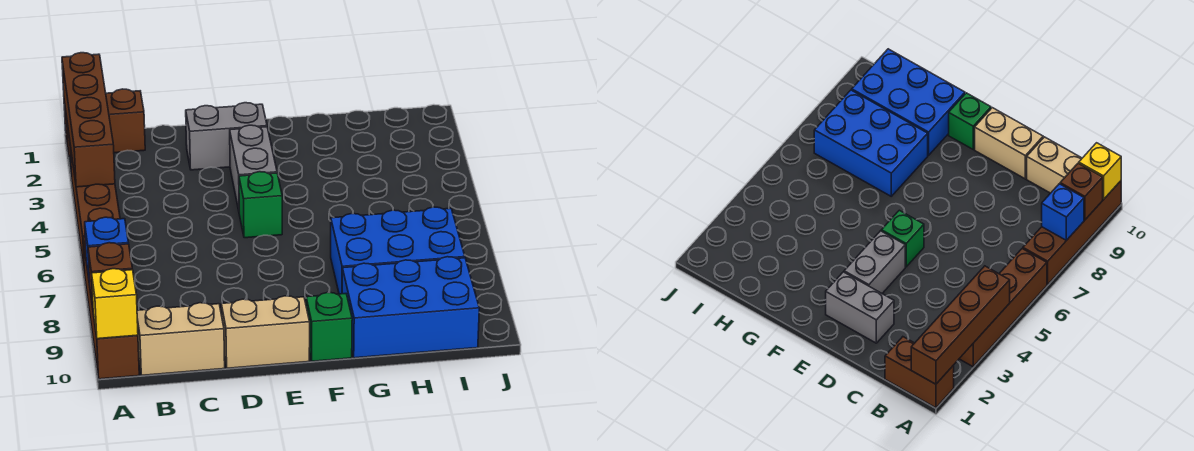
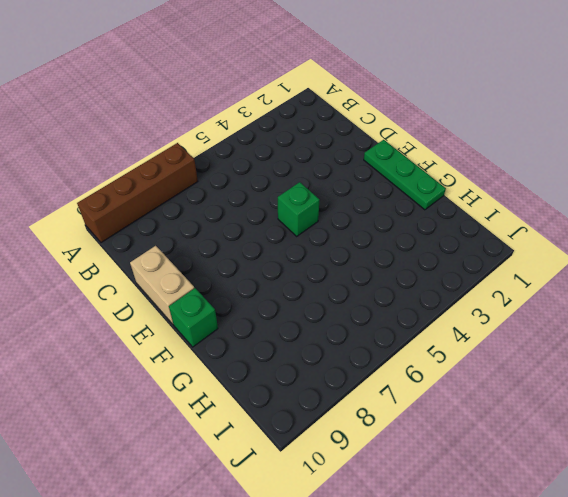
green 1x3 plate [364,140,446,210] -> none
none -> brown 1x2 brick [64,89,145,156]
none -> brown 1x4 brick [70,146,120,274]
none -> tan 1x2 brick [137,303,225,375]

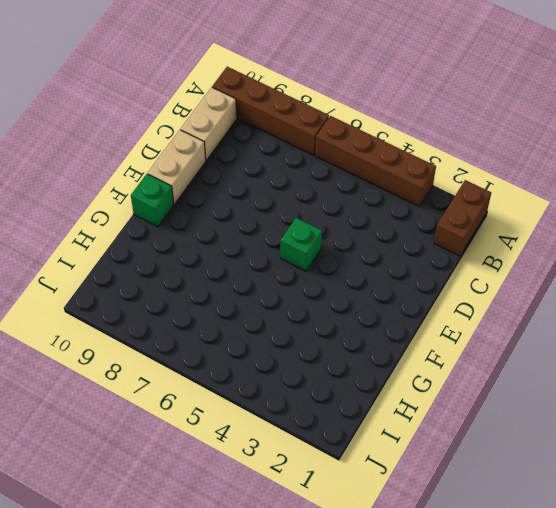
none -> grey 1x2 brick [186,103,267,170]
none -> grey 1x2 brick [230,125,277,210]
none -> blue 2x3 brick [331,207,465,294]

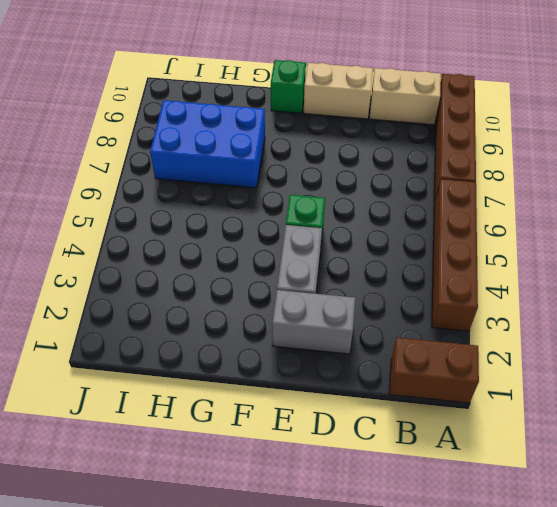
none -> blue 2x3 brick [342,257,479,358]
none -> brown 1x4 brick [62,53,115,187]
none -> blue 1x1 brick [85,217,129,285]

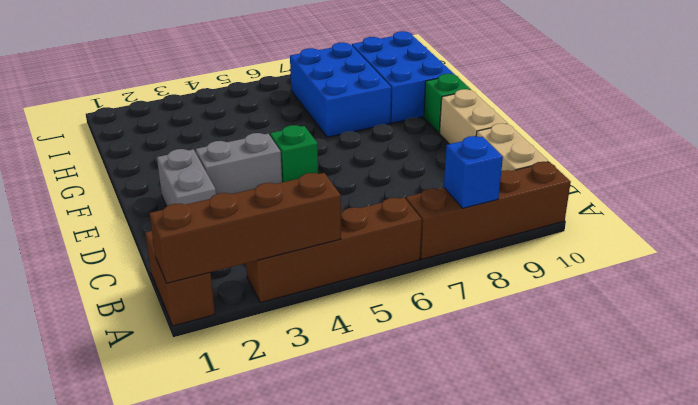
none -> brown 1x1 brick [88,243,132,307]
none -> yellow 1x1 brick [92,269,138,339]

